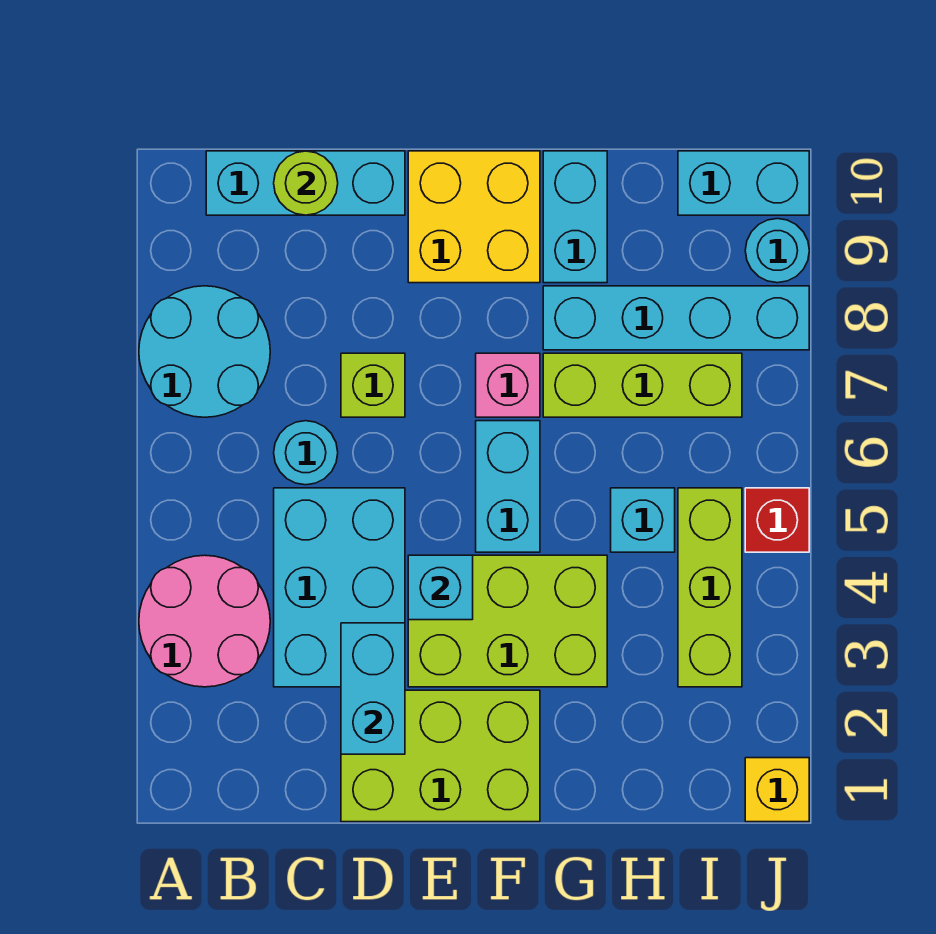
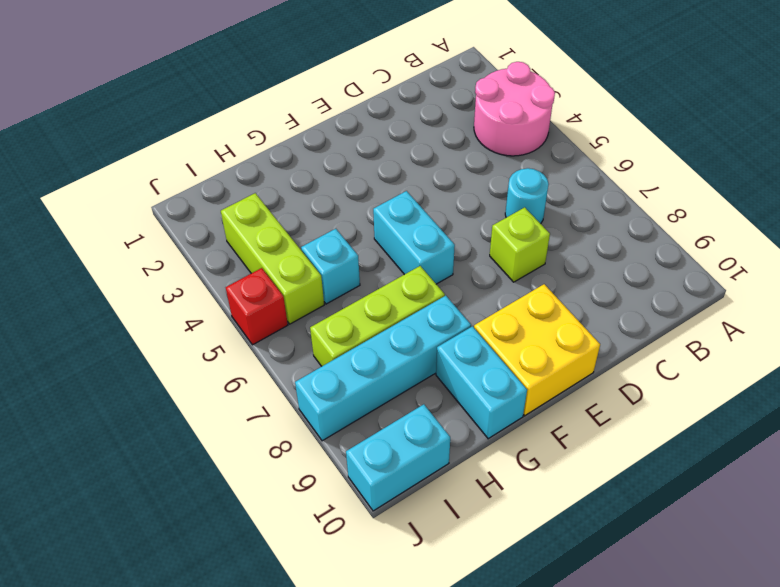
none -> cyan 2x2 round brick [139,286,270,417]
none -> cyan 1x3 brick [206,151,405,215]
none -> cyan 2x3 brick [274,488,405,687]

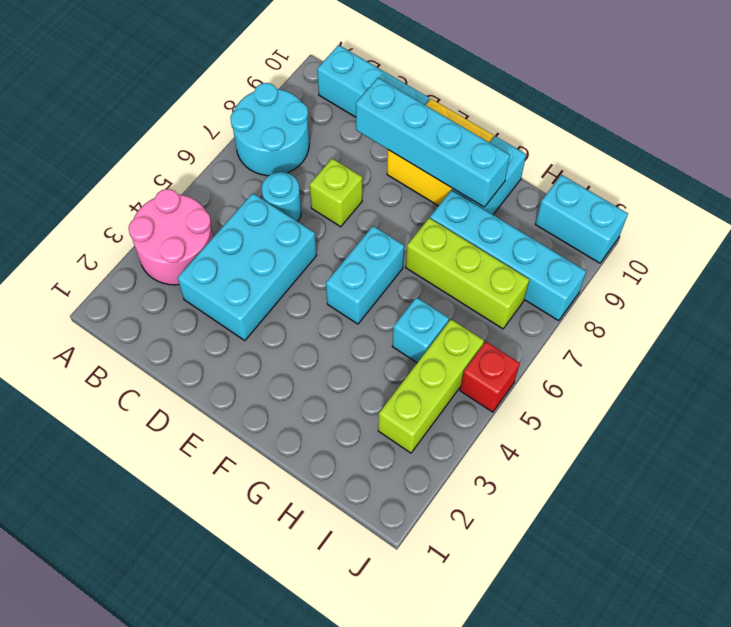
cyan 1x4 brick [356,78,510,207] -> none
none -> lime 2x3 brick [341,690,540,822]
none -> lime 2x3 brick [408,555,607,687]
none -> pink 1x1 brick [476,353,540,417]

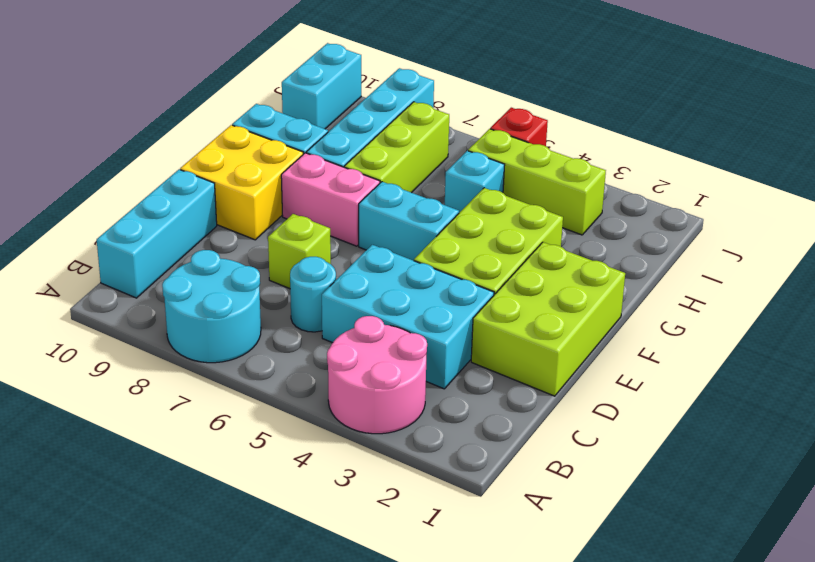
pink 1x2 brick [281,153,380,246] -> pink 1x1 brick [476,353,540,417]
none -> yellow 1x1 brick [745,758,809,822]
none -> cyan 1x1 round brick [745,219,809,283]
none -> lime 1x1 round brick [274,151,338,215]

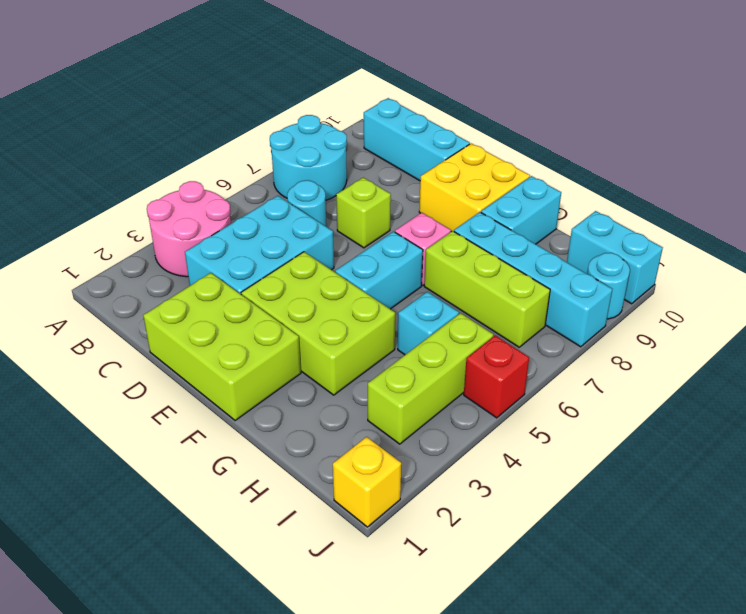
none -> lime 1x1 round brick [274,151,338,215]
none -> cyan 1x2 brick [341,623,405,754]
none -> cyan 1x1 brick [408,555,473,620]

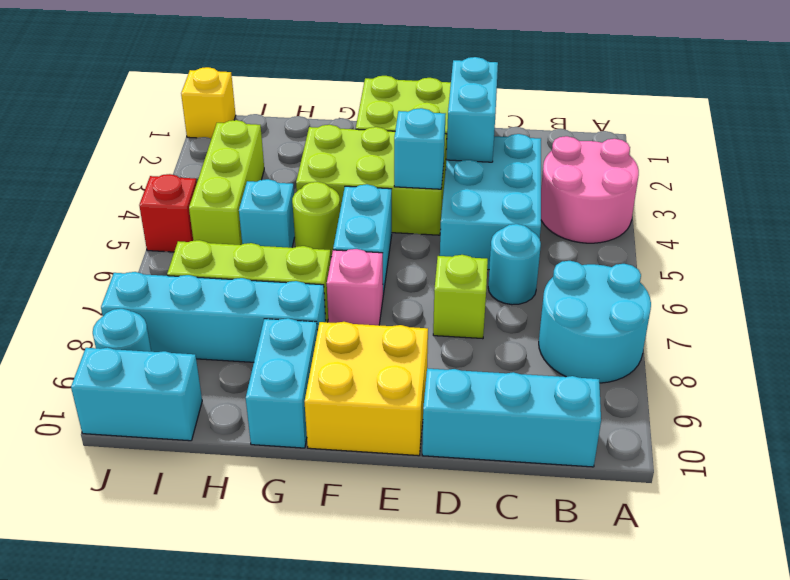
lime 1x1 round brick [292,182,340,257] -> lime 1x1 round brick moved to [274,151,338,215]

